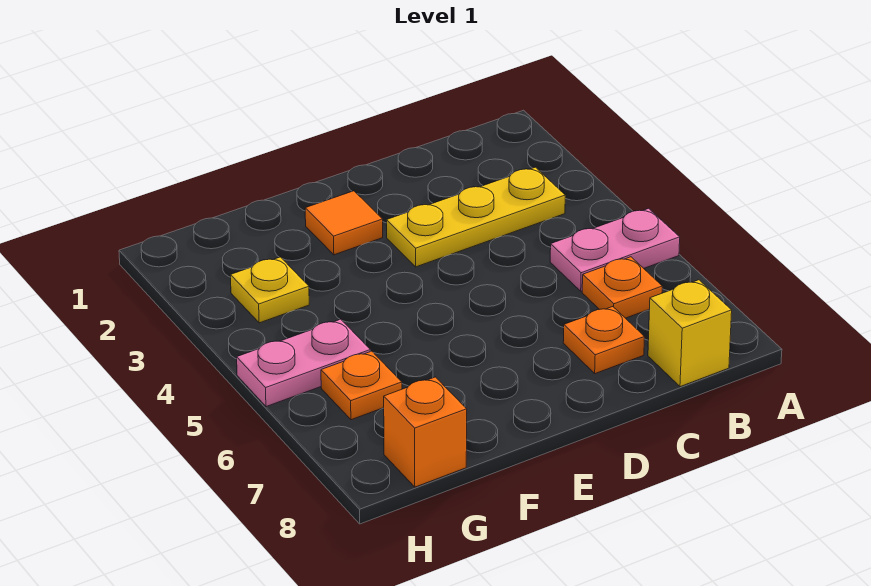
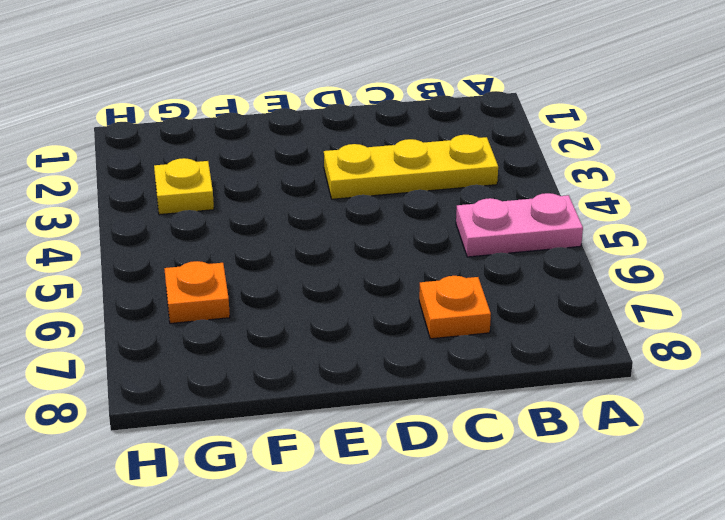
none -> orange 1x1 plate [582,257,662,318]
none -> yellow 1x1 brick [648,280,732,387]

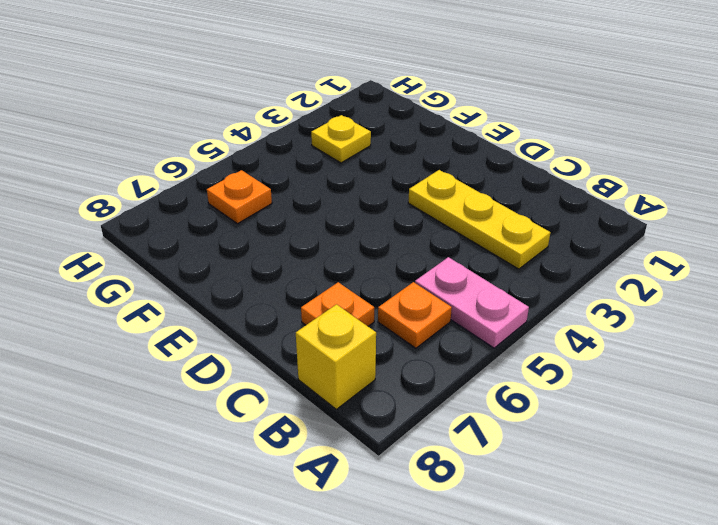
none -> orange 1x1 tile [305,191,383,255]
none -> pink 1x2 plate [237,319,370,407]

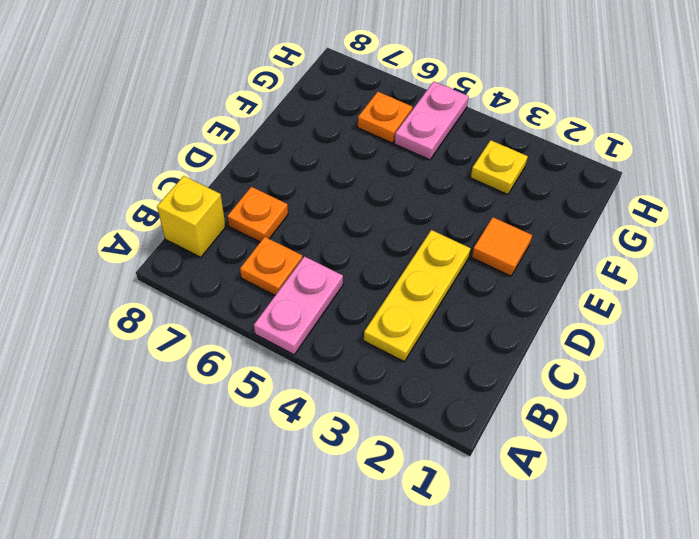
none -> orange 1x1 brick [384,377,467,487]

